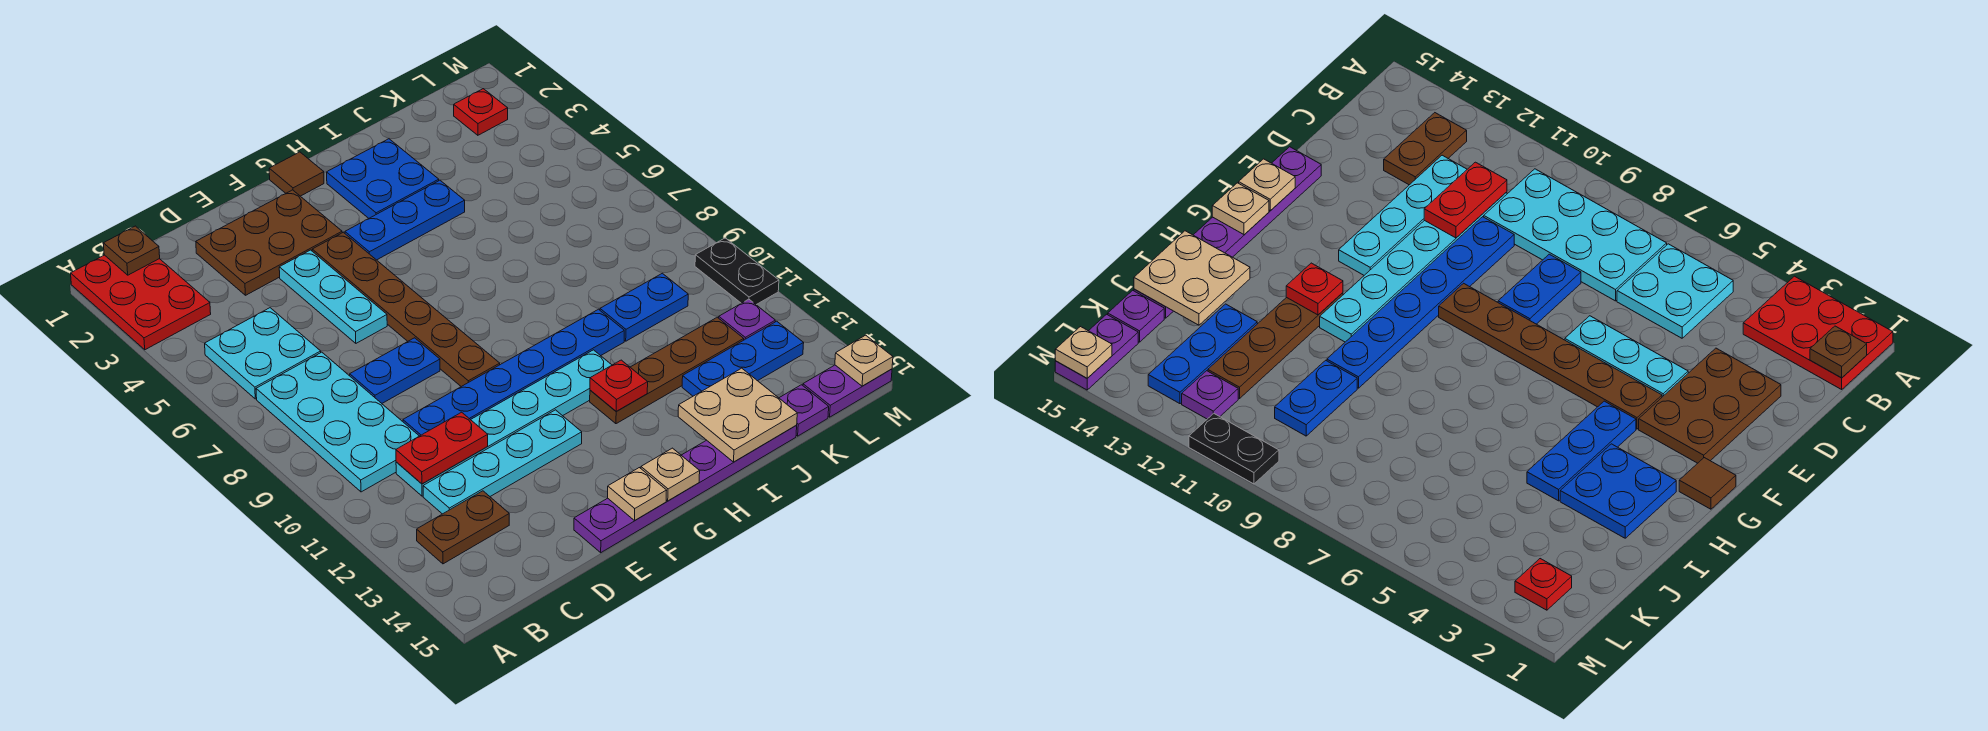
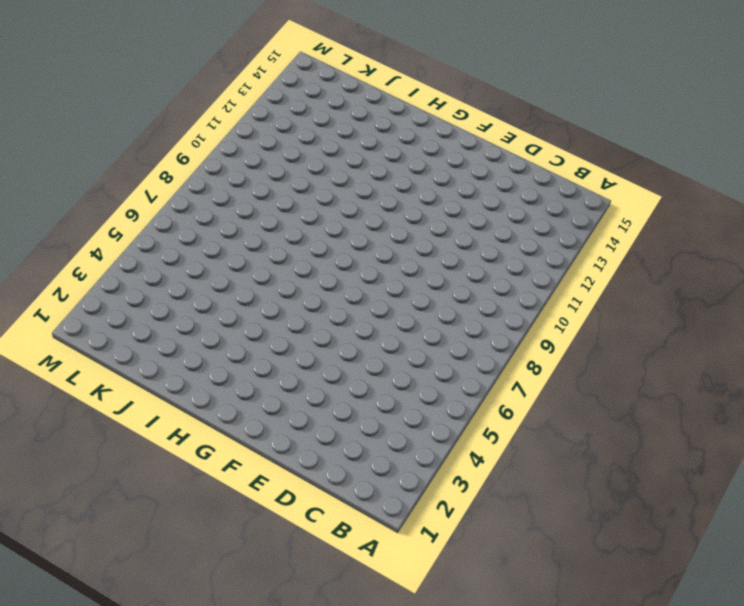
none -> red 2x3 plate [71,255,211,350]
none -> cyan 2x2 plate [205,308,321,399]
none -> cyan 2x4 plate [256,352,419,492]
none -> brown 1x2 plate [417,491,509,564]

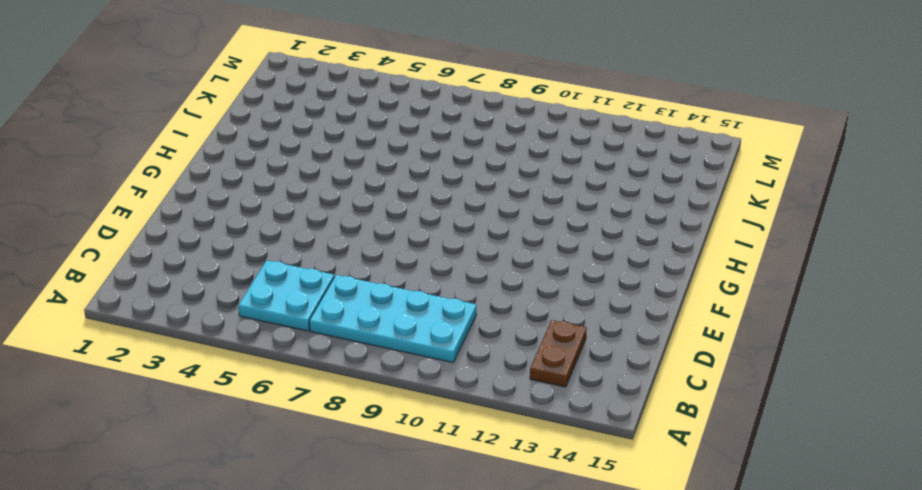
none -> red 2x3 plate [71,255,211,350]
none -> cyan 1x6 plate [396,350,612,496]
none -> cyan 1x4 plate [423,410,582,514]
none -> brown 2x3 plate [196,190,342,295]

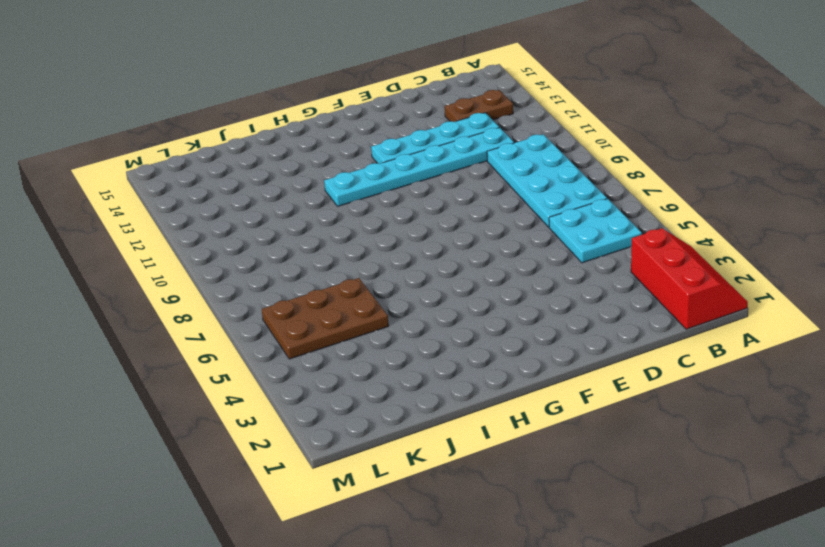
red 2x3 slope [631,228,748,329] -> red 2x3 plate [71,255,211,350]
brown 2x3 plate [262,278,389,359] -> brown 2x3 plate moved to [196,190,342,295]
none -> blue 1x2 plate [350,338,440,403]
none -> blue 1x6 plate [403,309,624,436]
none -> cyan 1x3 plate [279,250,387,343]
none -> purple 1x6 plate [574,425,797,553]

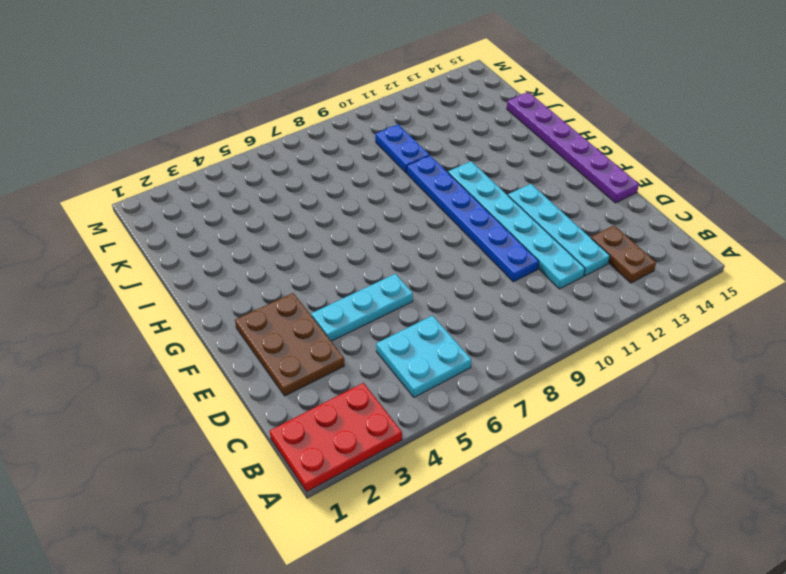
none -> cyan 2x4 plate [256,352,419,492]
none -> blue 1x2 plate [350,338,440,403]
none -> brown 1x6 plate [312,232,500,387]
none -> brown 1x1 tile [269,152,324,196]

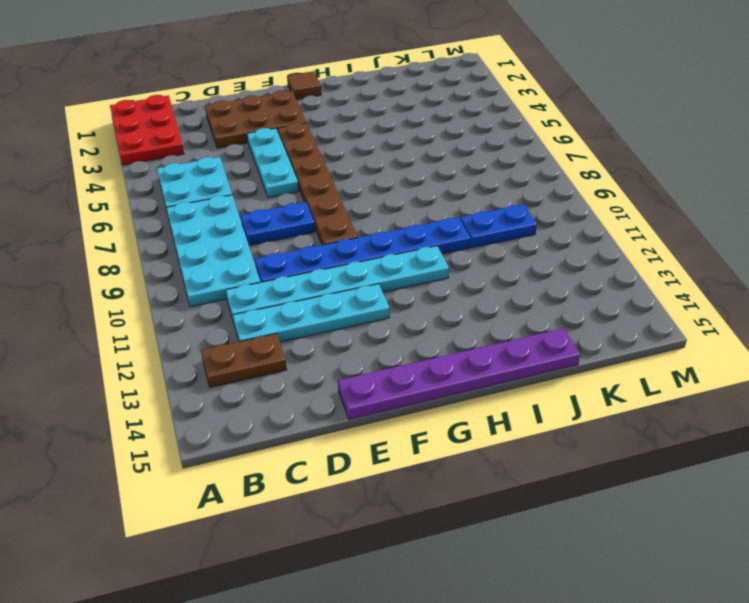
none -> blue 1x3 plate [345,180,465,260]
none -> blue 2x2 plate [327,139,439,218]
none -> brown 1x4 plate [590,317,744,424]
none -> blue 1x3 plate [682,321,804,396]

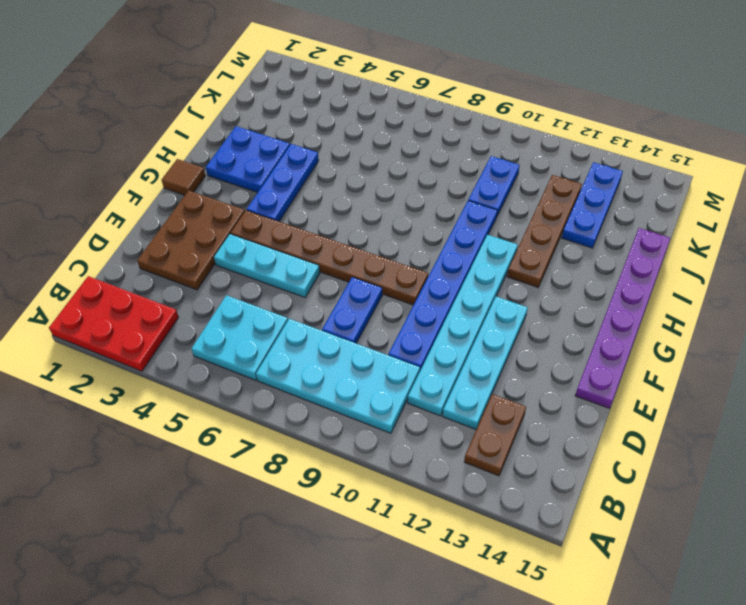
none -> purple 1x1 plate [780,385,829,436]
none -> red 1x1 plate [454,89,508,135]
none -> purple 1x1 plate [719,299,775,340]
none -> purple 1x2 plate [803,365,892,417]

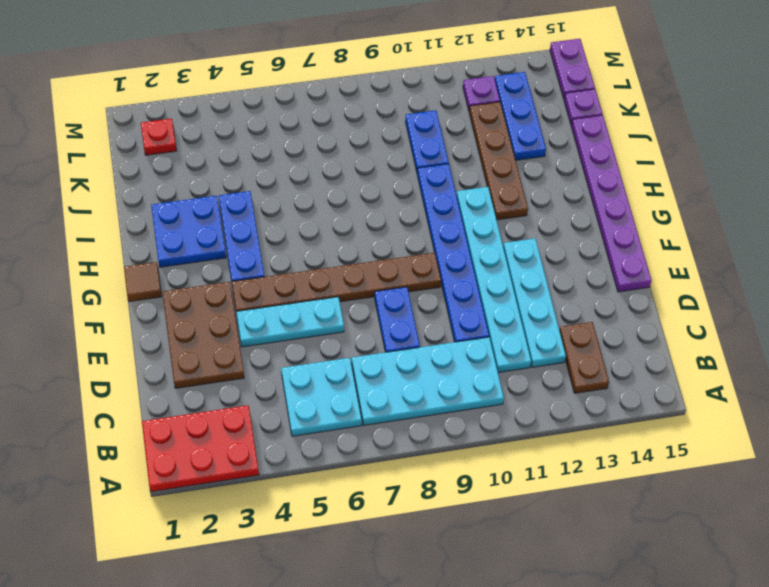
none -> black 1x2 plate [695,238,779,305]
none -> brown 1x1 plate [103,226,160,275]
none -> red 1x2 plate [396,412,488,484]
none -> tan 1x1 plate [608,468,667,521]

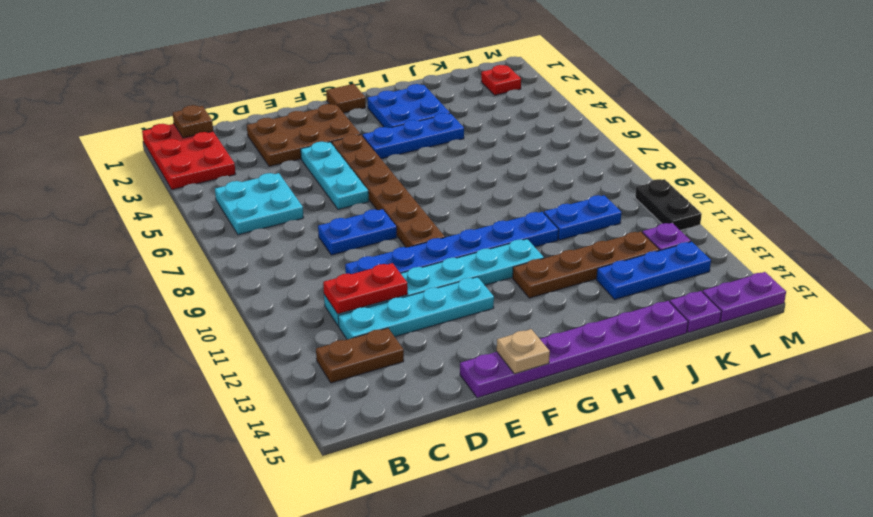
none -> cyan 2x4 plate [256,352,419,492]
none -> tan 1x1 plate [641,448,700,501]
none -> red 1x1 plate [590,360,648,411]
none -> tan 2x2 plate [678,368,797,462]

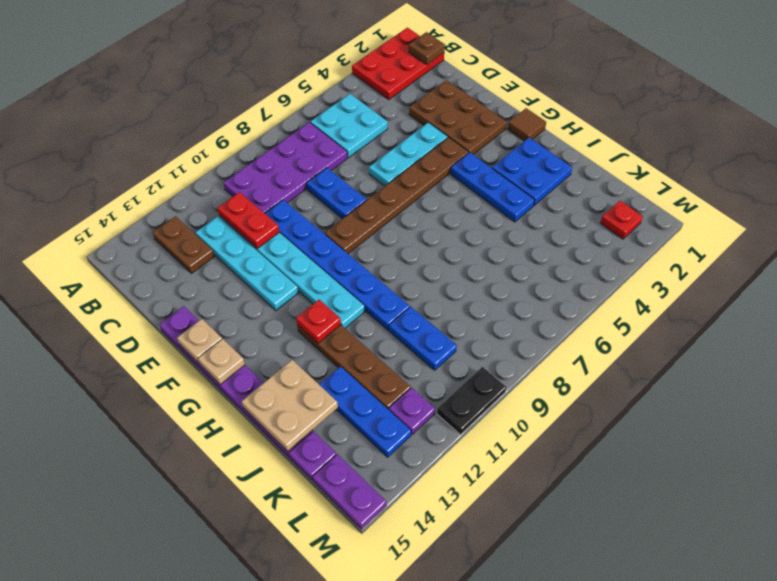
purple 2x4 plate [223,122,347,213] -> cyan 2x4 plate [256,352,419,492]
none -> tan 1x1 plate [835,335,893,386]

